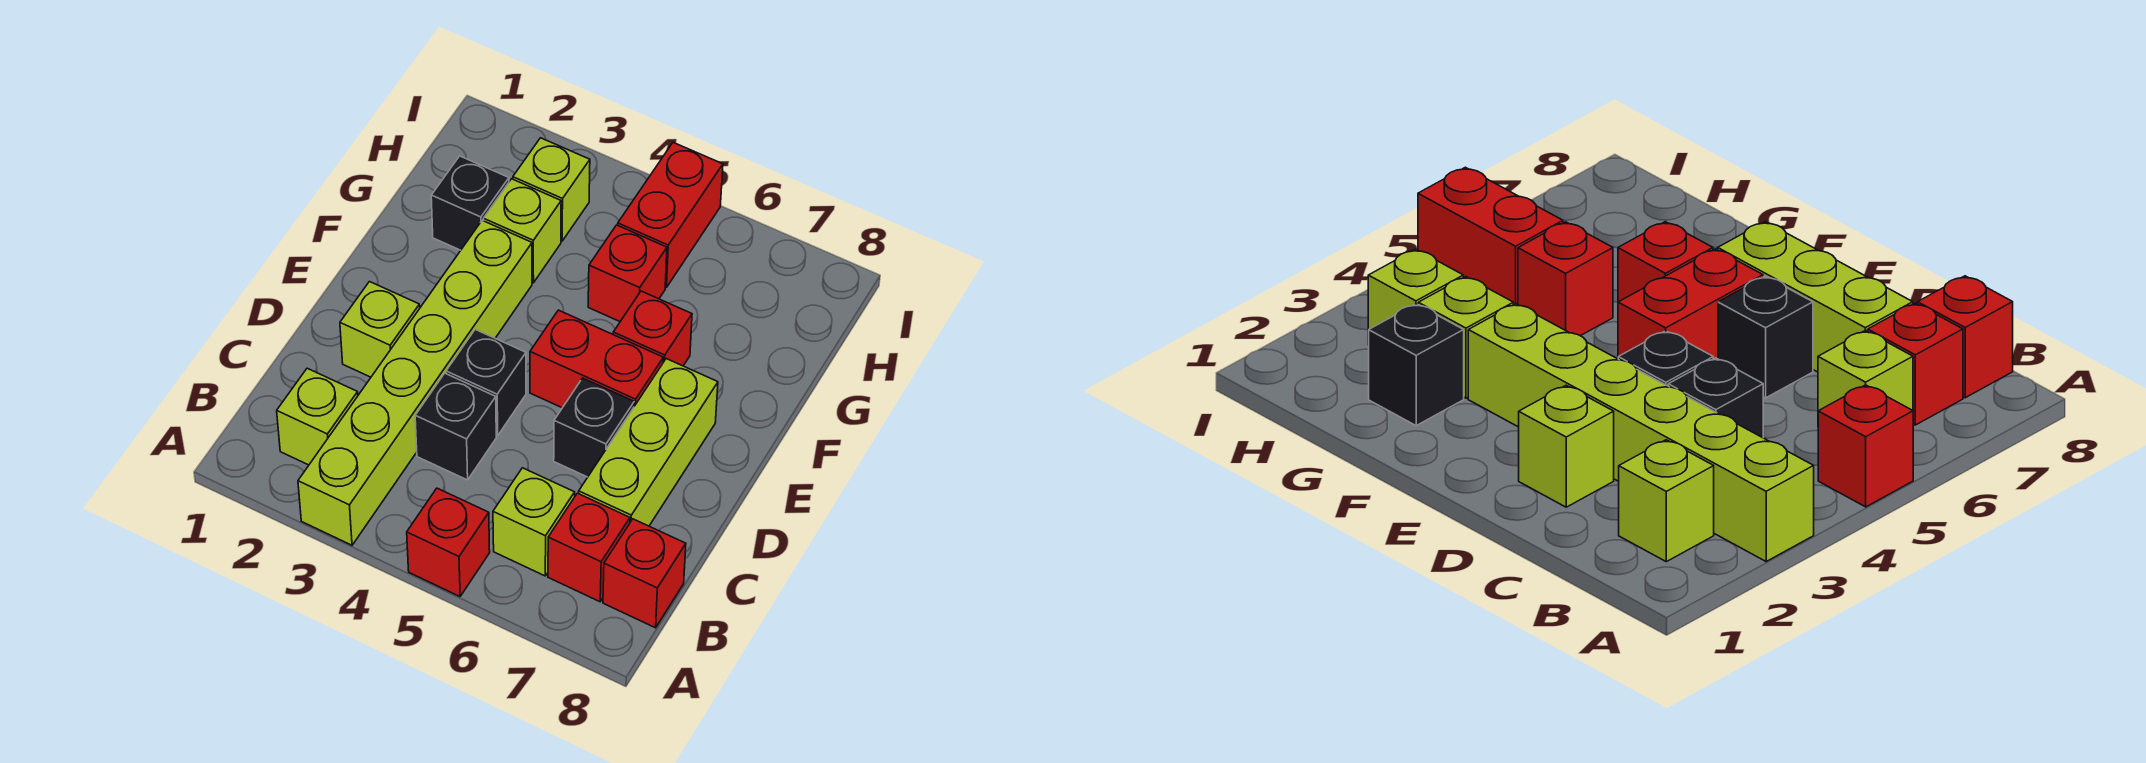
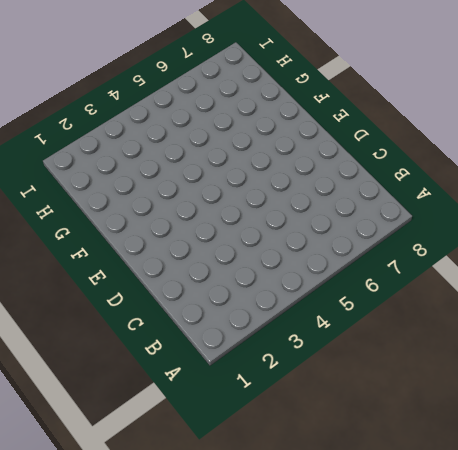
none -> lime 1x6 brick [298,220,532,545]
none -> red 1x1 brick [407,488,490,596]
none -> lime 1x1 brick [277,368,358,465]

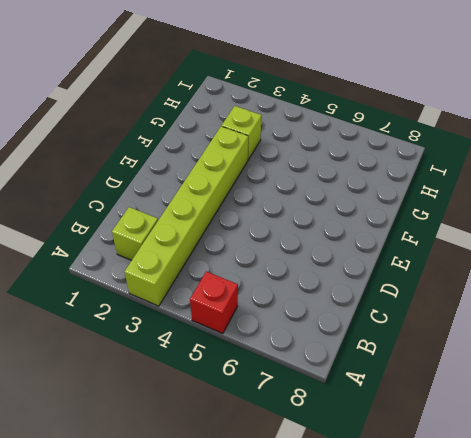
none -> lime 1x1 brick [493,468,575,576]
none -> red 1x1 brick [548,493,630,602]
none -> red 1x1 brick [603,519,686,628]

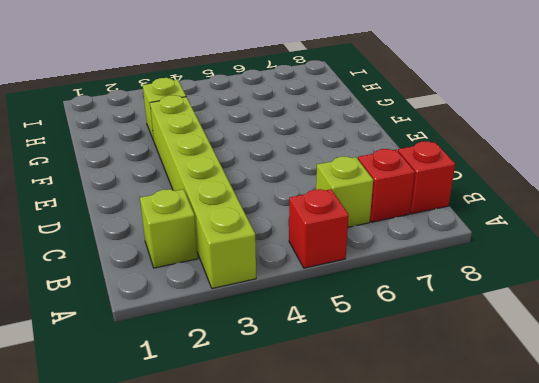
none -> black 1x1 brick [415,373,496,480]
none -> lime 1x3 brick [579,359,718,526]
none -> lime 1x1 brick [340,282,420,377]

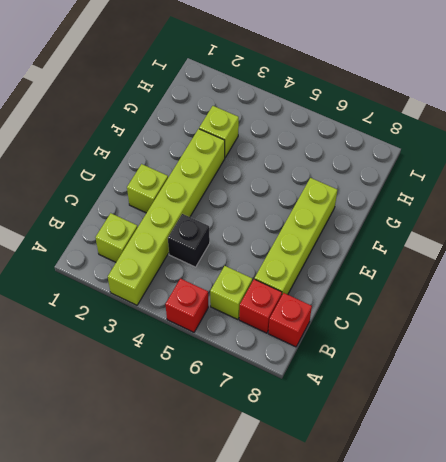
lime 1x4 brick [255,178,337,295] -> lime 1x3 brick [579,359,718,526]
none -> black 1x1 brick [446,329,526,436]
none -> black 1x1 brick [554,378,634,477]
none -> red 1x2 brick [530,310,663,408]

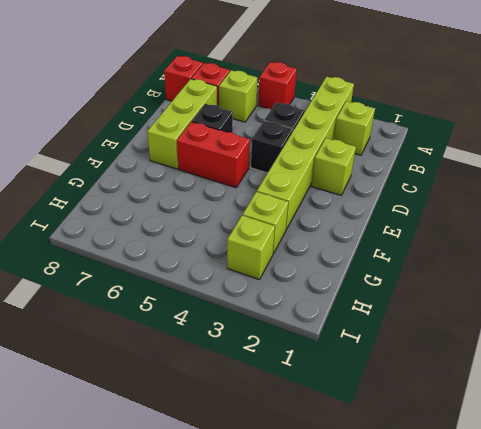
none -> red 1x1 brick [613,291,692,366]
none -> black 1x1 brick [431,156,509,250]
none -> red 1x1 brick [588,225,667,321]

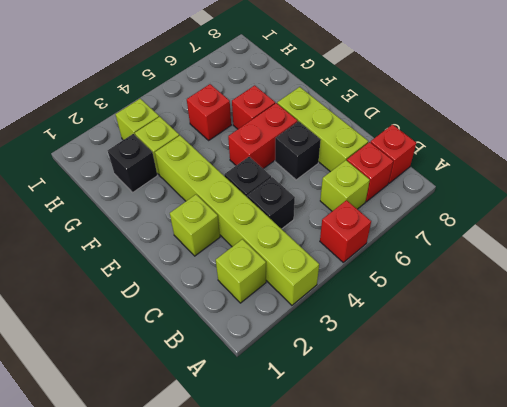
none -> red 1x2 brick [618,143,723,288]

